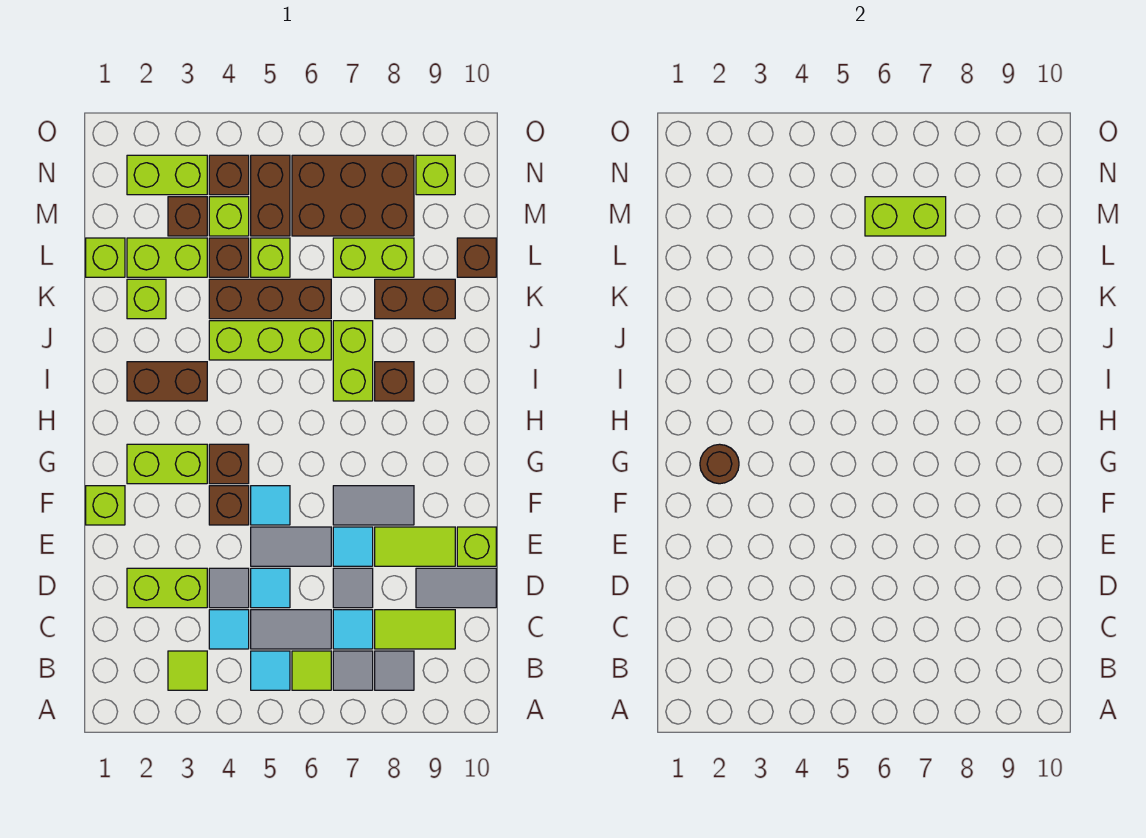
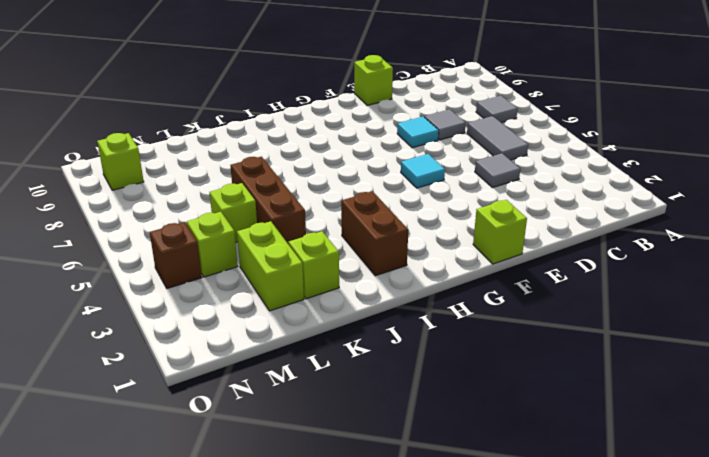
none -> lime 1x1 tile [168,651,207,690]
none -> cyan 1x1 tile [251,651,290,690]
none -> lime 1x1 tile [292,651,331,690]
none -> grey 1x1 tile [375,651,414,690]

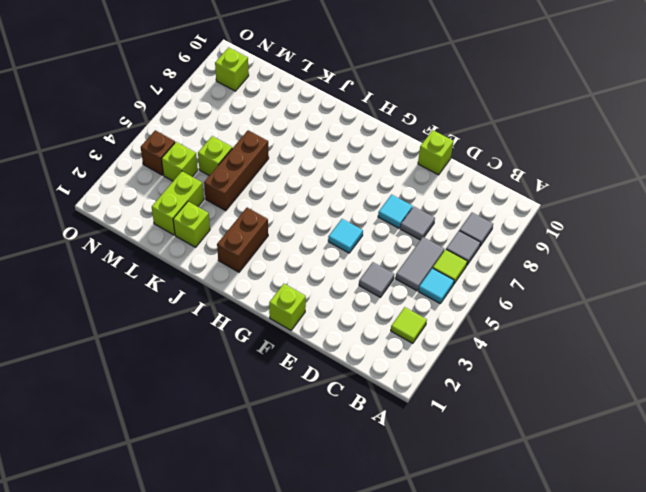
none -> cyan 1x1 tile [209,610,249,649]
none -> cyan 1x1 tile [333,610,373,649]
none -> lime 1x2 tile [375,610,455,649]
none -> lime 1x2 brick [127,568,207,608]

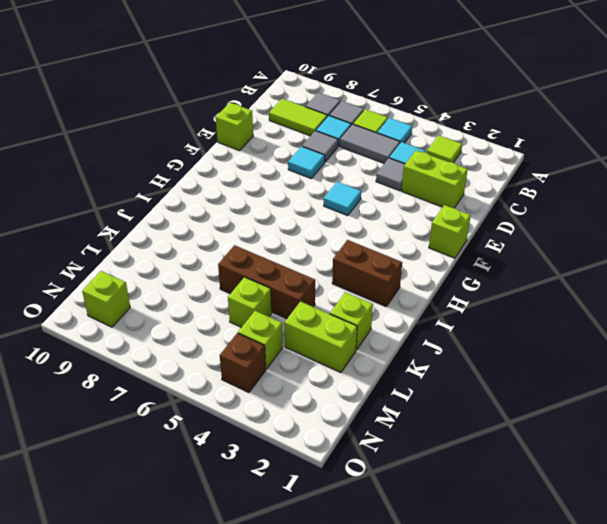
none -> cyan 1x1 tile [251,568,290,608]
none -> grey 1x2 tile [416,568,496,608]
none -> grey 1x2 tile [251,527,331,566]
none -> lime 1x2 tile [375,527,455,566]

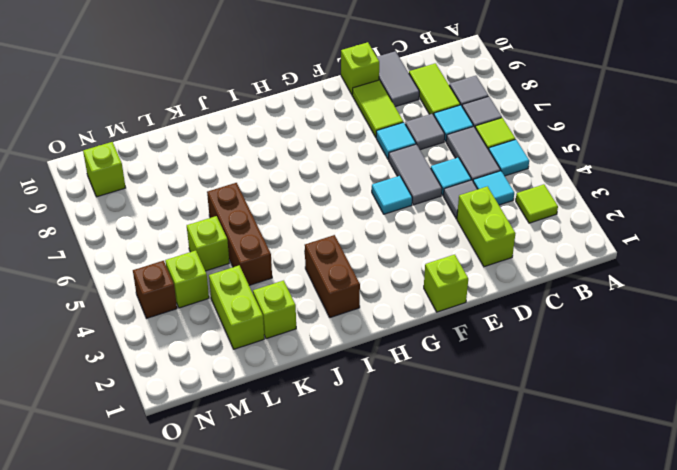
none -> brown 1x1 brick [209,486,249,525]
none -> grey 1x2 tile [333,486,414,525]
none -> lime 1x2 brick [127,444,207,484]
none -> brown 1x1 brick [209,444,249,484]

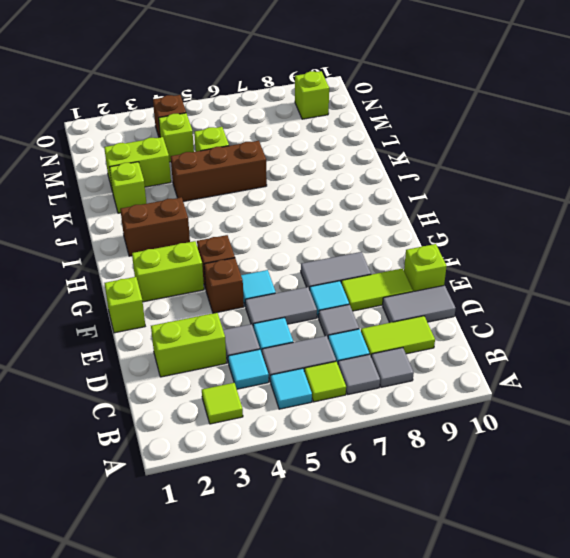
none -> lime 1x2 brick [333,321,373,401]
none -> brown 1x1 brick [375,362,414,401]
none -> lime 1x3 brick [209,321,331,360]
none -> brown 1x2 brick [375,279,455,319]

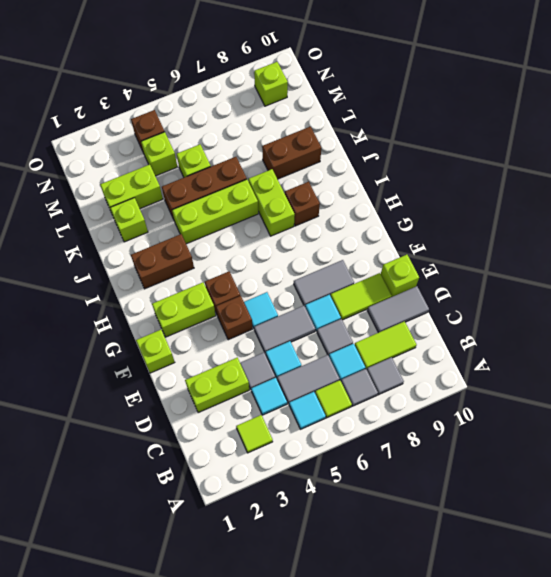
none -> lime 1x1 brick [86,238,125,277]
none -> brown 1x1 brick [209,238,249,277]
none -> lime 1x2 brick [333,238,414,277]
none -> brown 1x1 brick [457,238,496,277]

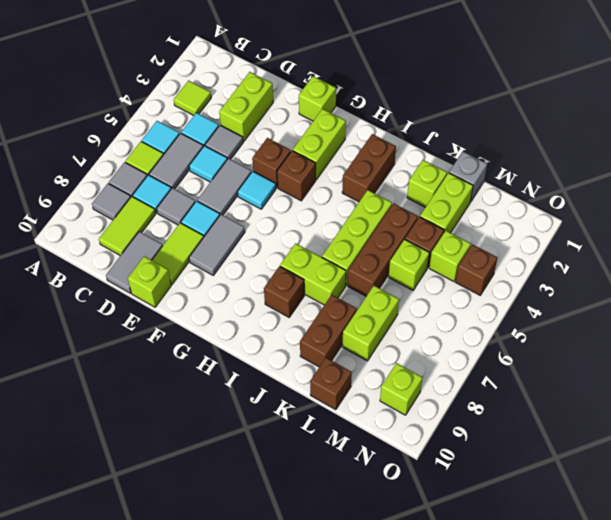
grey 1x1 brick [449,152,487,202] -> lime 1x1 brick [86,238,125,277]
none -> brown 1x1 brick [168,197,207,236]
none -> brown 1x2 brick [251,155,290,236]
none -> brown 2x3 brick [292,155,414,236]
none -> lime 1x2 brick [127,155,207,195]

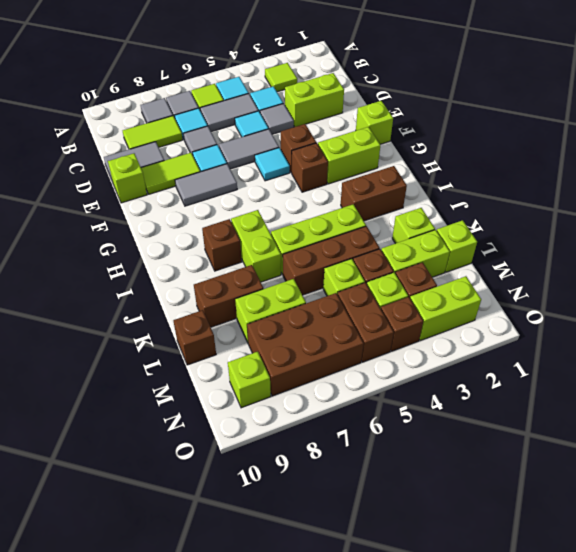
none -> brown 1x1 round brick [700,444,739,484]
none -> lime 1x2 brick [865,197,946,236]

